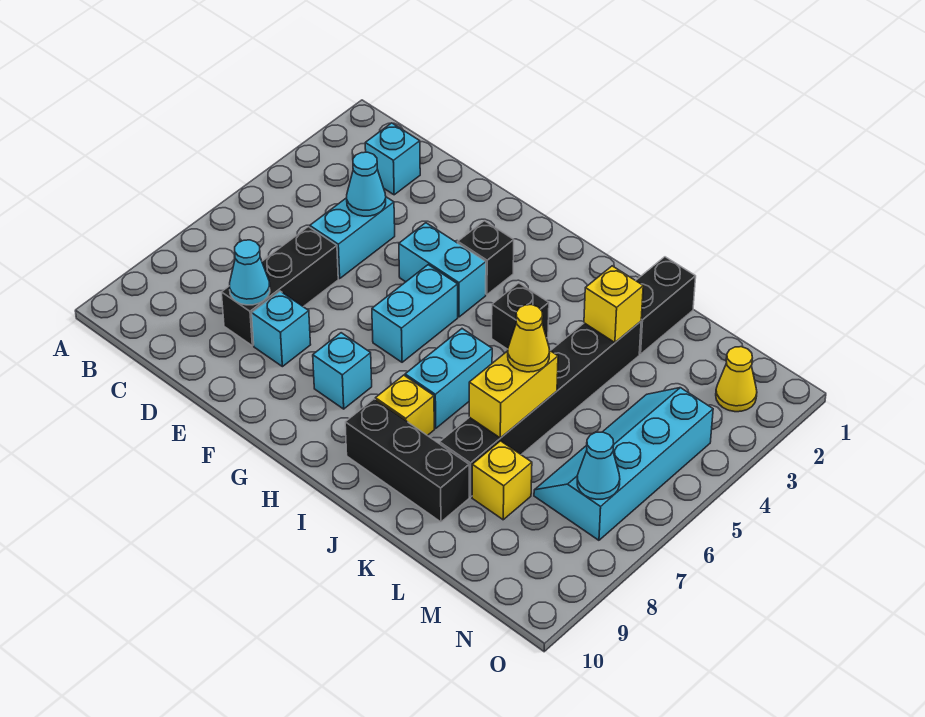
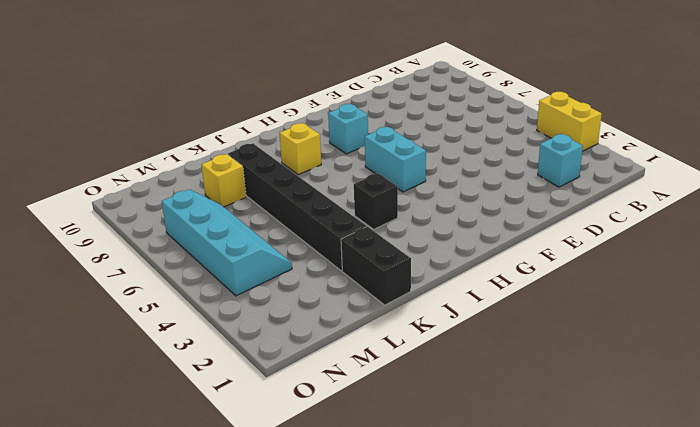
yellow 1x2 brick [537,92,602,151] -> yellow 1x2 brick moved to [469,350,558,438]
none -> cyan 1x2 brick [310,197,395,278]
none -> black 1x3 brick [221,227,338,346]
none -> cyan 1x1 brick [252,291,311,367]

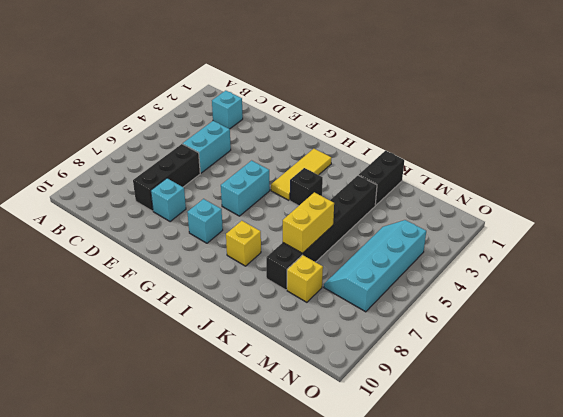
yellow 1x3 tile [271,149,331,200] -> none
none -> cyan 1x2 brick [399,223,486,317]
none -> black 1x1 brick [458,221,514,295]
none -> cyan 1x2 brick [405,329,492,428]

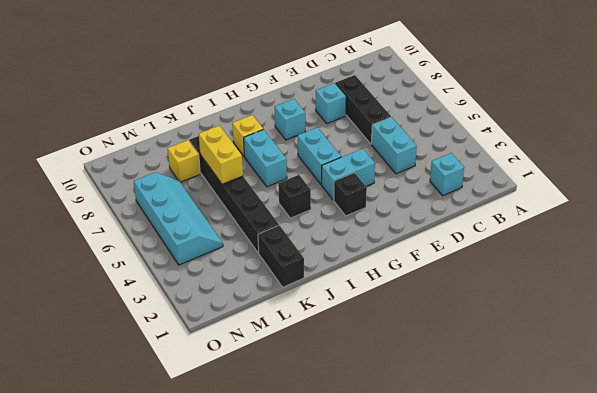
none -> black 1x3 brick [345,399,469,522]
none -> yellow 1x1 cone [716,347,757,412]
none -> cyan 1x1 cone [347,152,386,216]

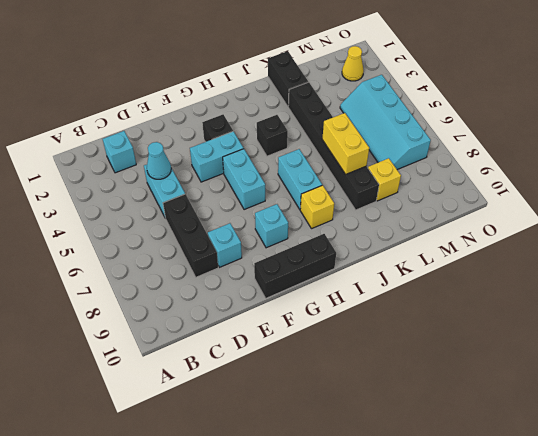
black 1x3 brick [254,234,336,298] -> black 1x3 brick moved to [345,399,469,522]
none -> cyan 1x1 cone [230,240,270,305]
none -> yellow 1x1 brick [584,266,643,342]
none -> cyan 1x1 cone [577,432,620,499]

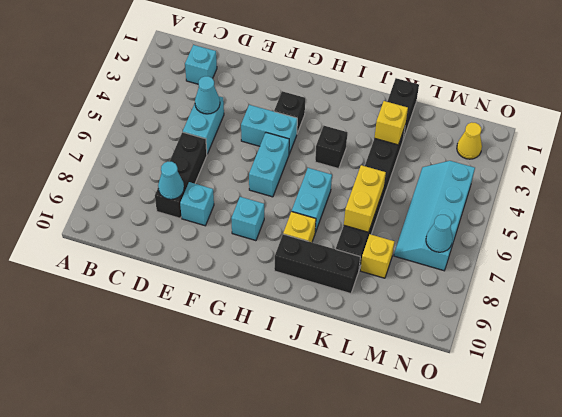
none -> yellow 1x1 cone [508,305,550,372]

